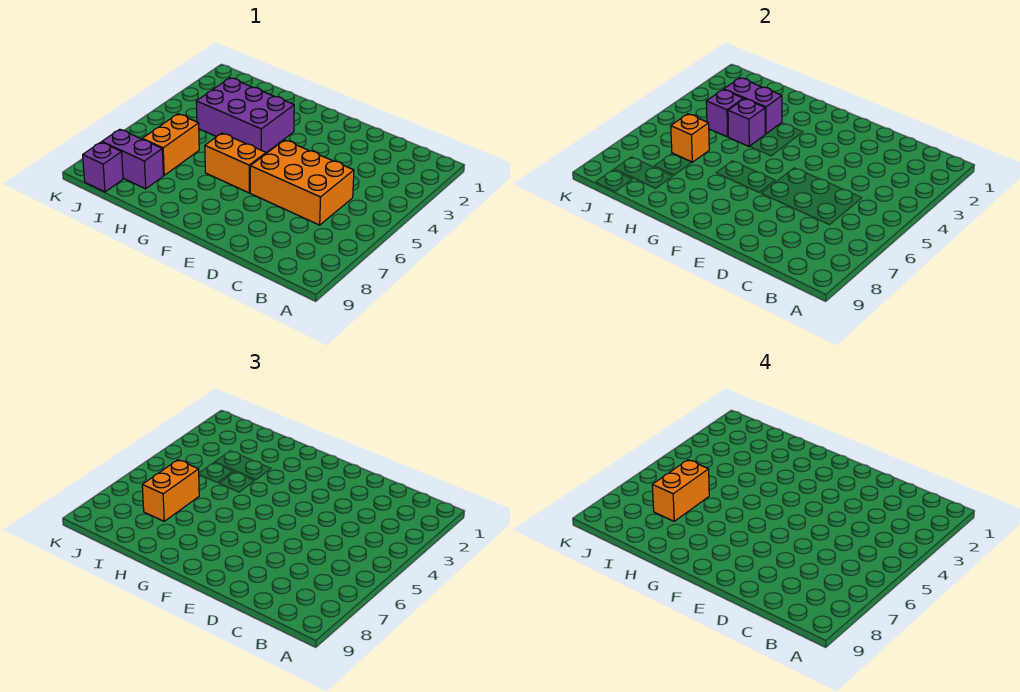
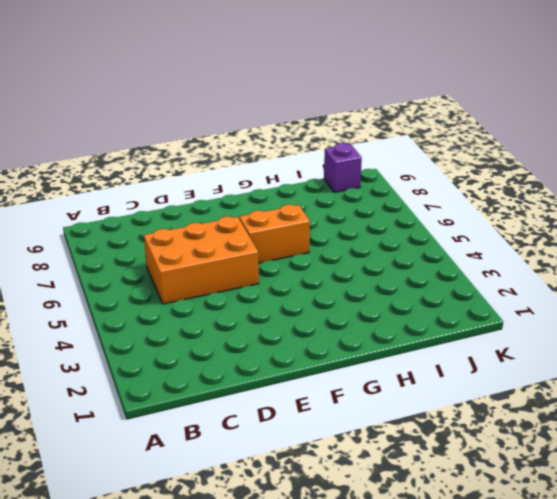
none -> purple 2x3 brick [196,78,294,153]
none -> orange 1x2 brick [143,114,199,175]
none -> purple 1x2 brick [102,129,163,189]

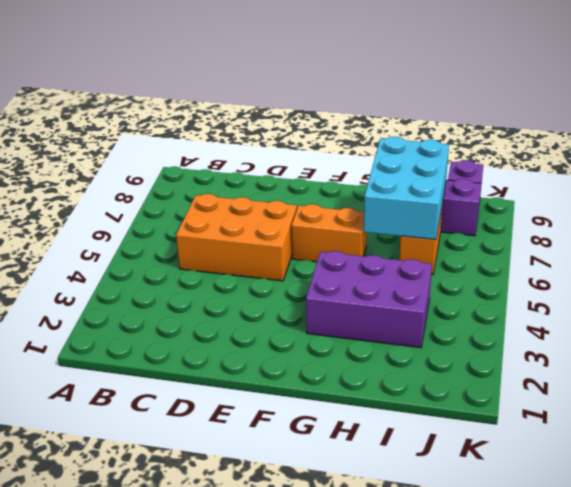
cyan 2x3 brick [364,137,449,240] -> orange 1x1 brick [671,114,709,162]
none -> purple 1x2 brick [724,78,782,134]
none -> purple 1x1 brick [728,99,765,146]
none -> purple 1x1 brick [706,90,743,137]

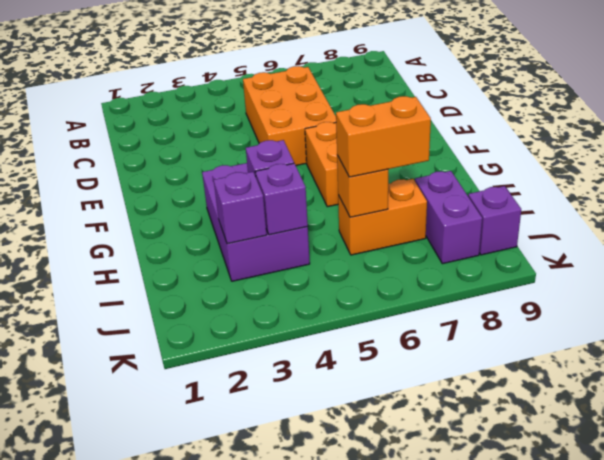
purple 1x1 brick [214,172,267,244] -> purple 1x2 brick [724,78,782,134]
none -> orange 1x2 brick [652,460,709,521]

